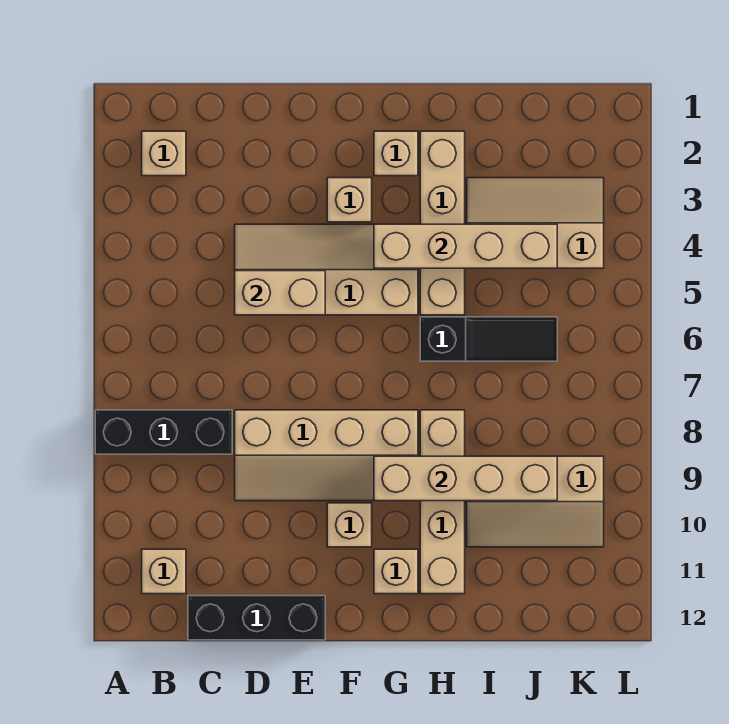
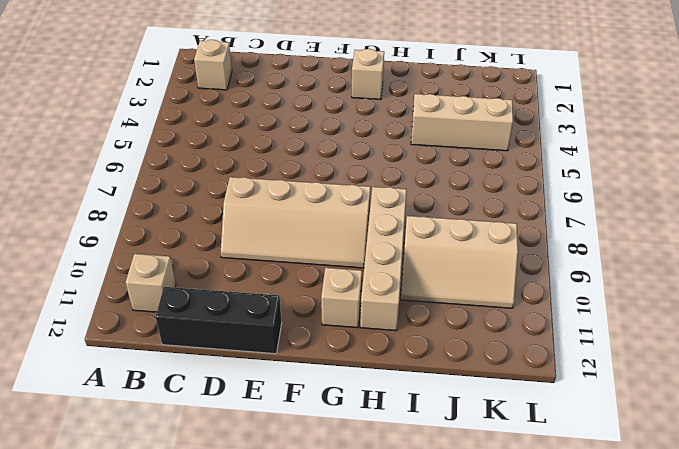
none -> black 1x3 brick [95,410,232,454]
none -> tan 2x4 slope [235,224,418,315]
none -> tan 1x1 brick [327,178,372,222]

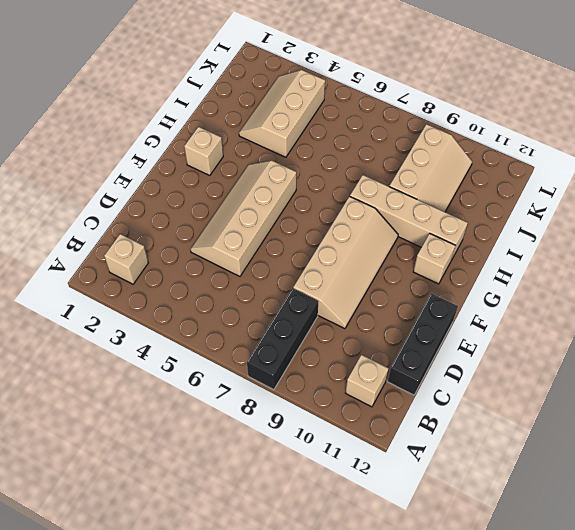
none -> tan 1x1 brick [327,178,372,222]
none -> tan 1x1 brick [327,503,372,547]
none -> tan 1x4 brick [420,131,465,315]

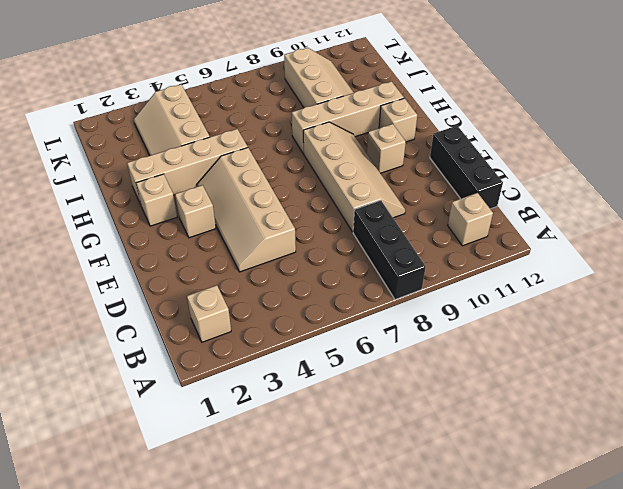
none -> black 1x3 slope [420,317,557,361]
none -> tan 1x2 brick [235,271,325,315]
none -> tan 1x4 brick [374,224,557,268]

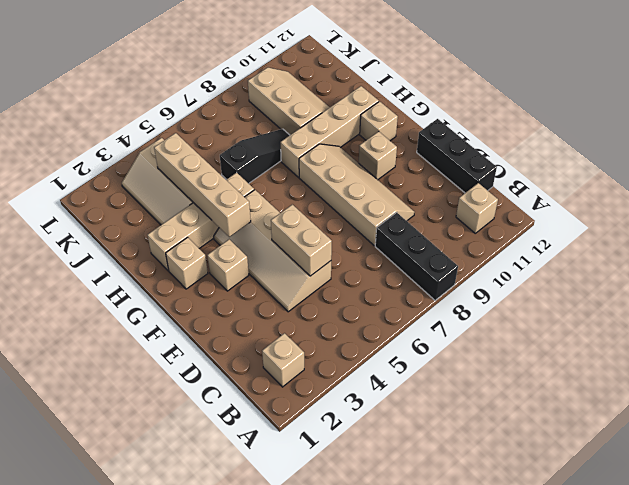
black 1x3 slope [220,129,290,184] -> black 1x3 slope turned to [420,317,557,361]
none -> tan 1x4 brick [374,456,557,501]

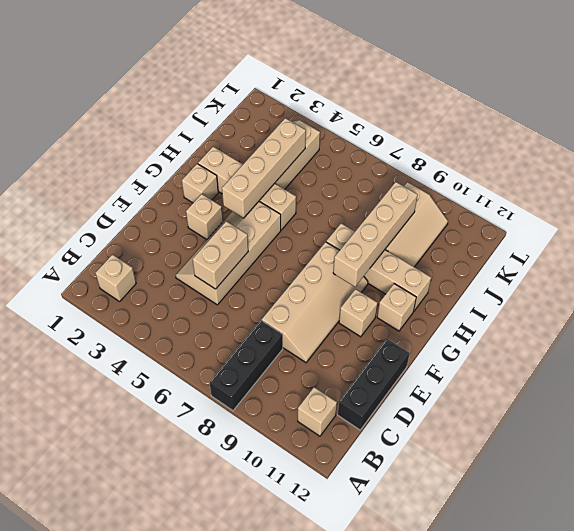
none -> black 1x3 slope [420,317,557,361]

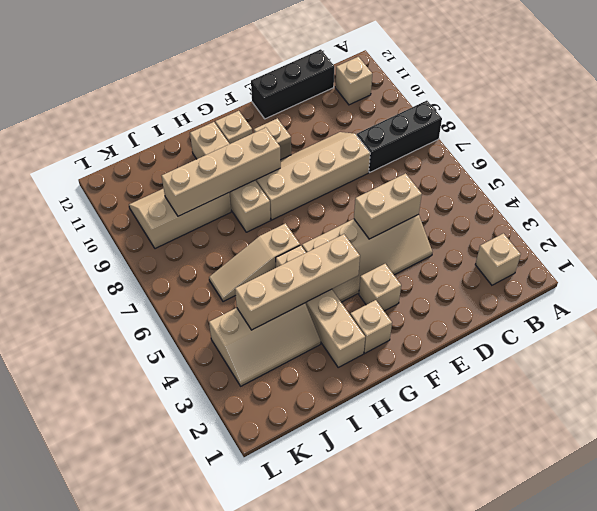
tan 1x3 slope [209,223,300,302] -> black 1x3 slope [420,317,557,361]

